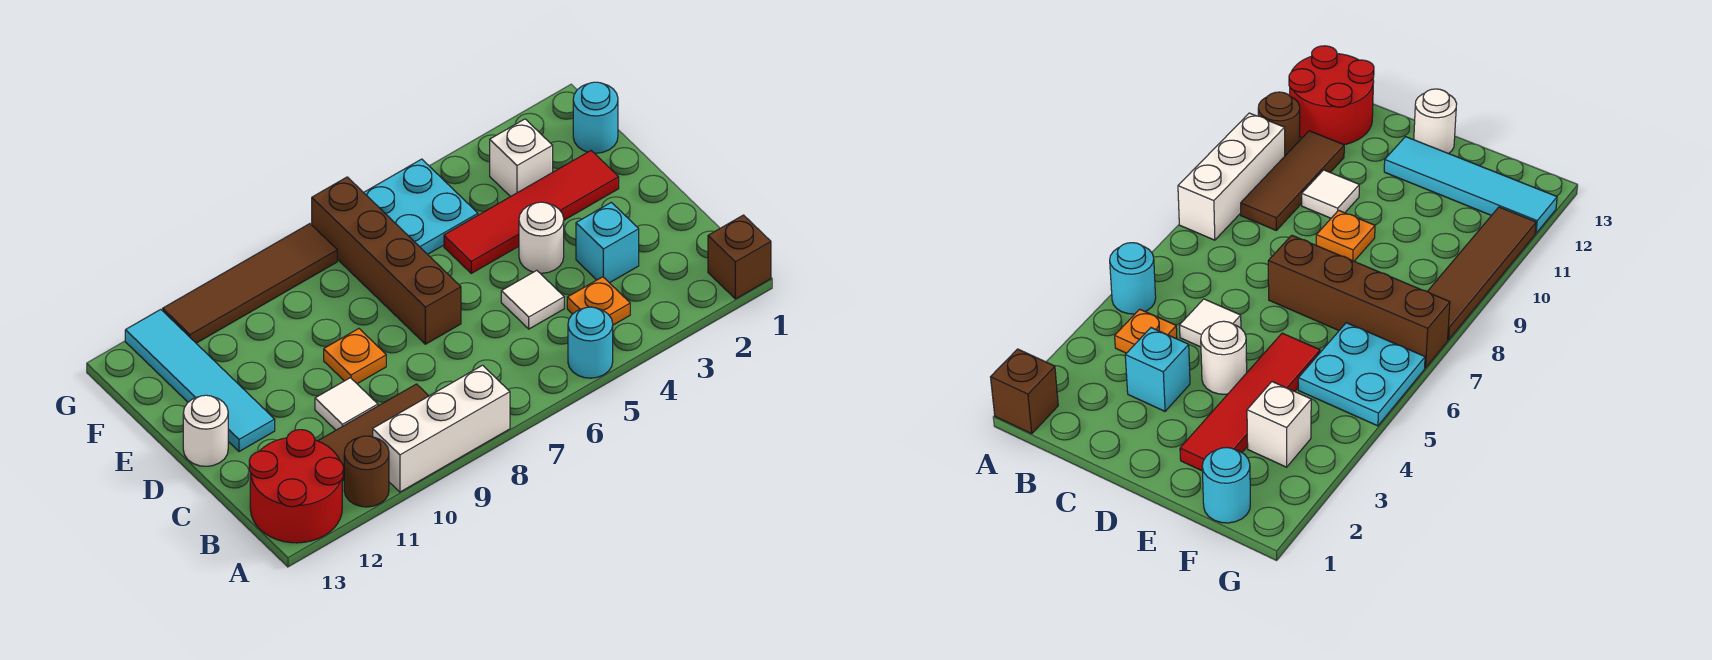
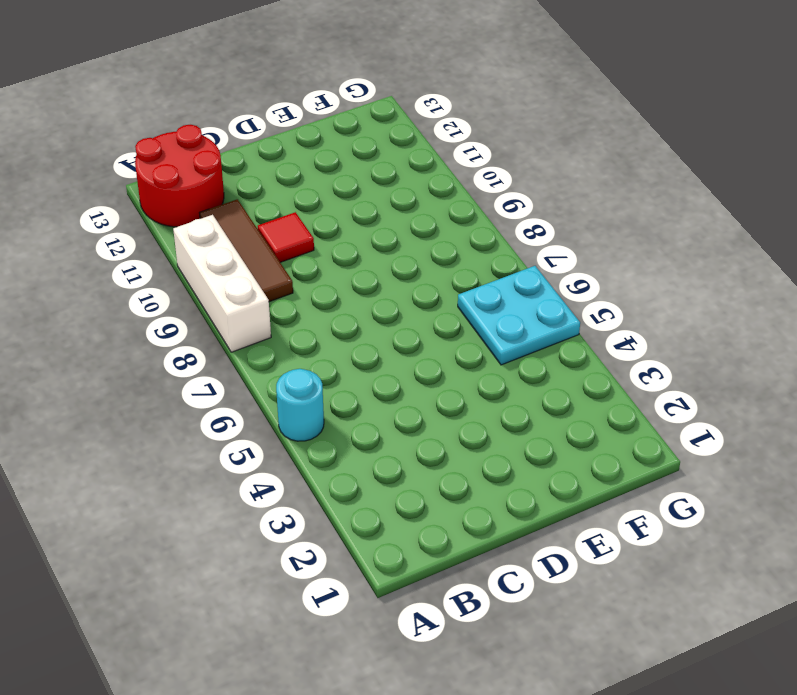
red 1x1 tile [258,212,314,262] -> white 1x1 tile [315,378,378,430]
none -> brown 1x1 brick [708,215,771,299]
none -> brown 1x1 round brick [344,436,389,507]
none -> orange 1x1 plate [567,277,630,325]

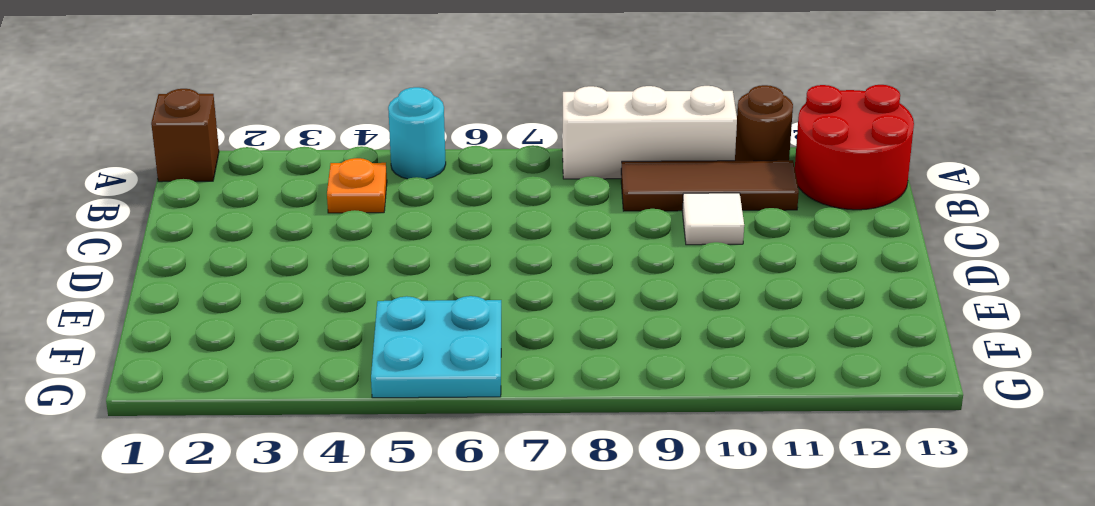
none -> cyan 1x1 brick [576,202,639,283]
none -> white 1x1 tile [501,270,564,329]
none -> white 1x1 round brick [519,202,564,273]

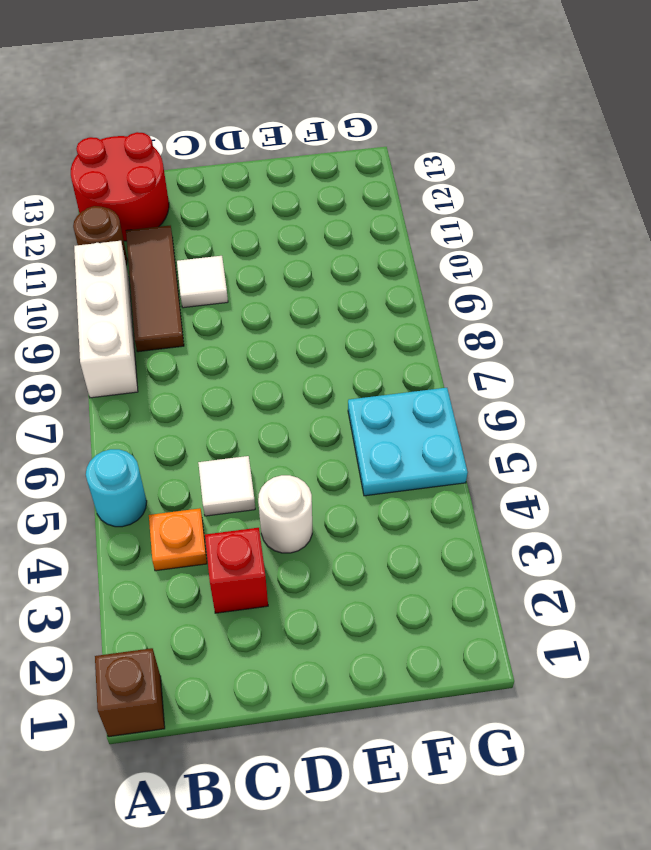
red 1x1 brick [205,528,268,613] -> cyan 1x1 brick [576,202,639,283]
none -> brown 1x4 brick [312,177,461,344]
none -> orange 1x1 plate [324,329,386,384]
none -> cyan 1x4 tile [125,309,275,452]

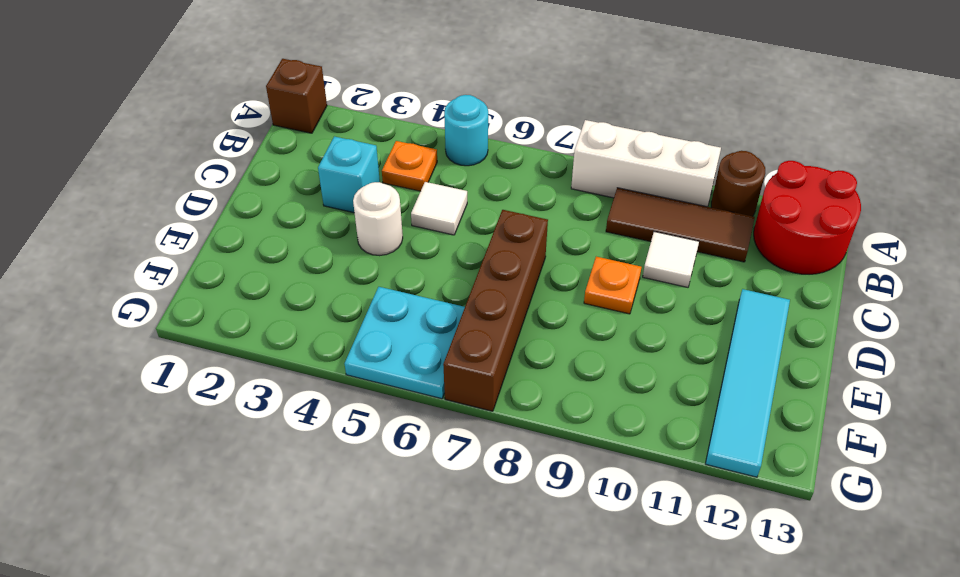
none -> white 1x1 round brick [183,395,228,466]
none -> red 1x4 tile [444,151,619,273]
none -> cyan 1x1 round brick [573,82,618,153]

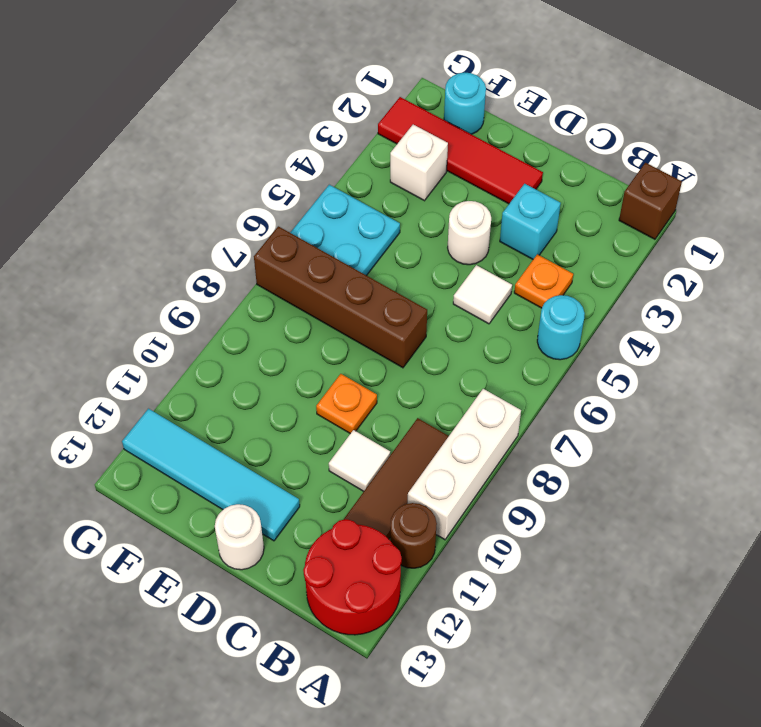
red 1x4 tile [378,97,543,204] -> red 1x4 tile turned to [444,151,619,273]
none -> brown 1x4 tile [163,224,337,343]

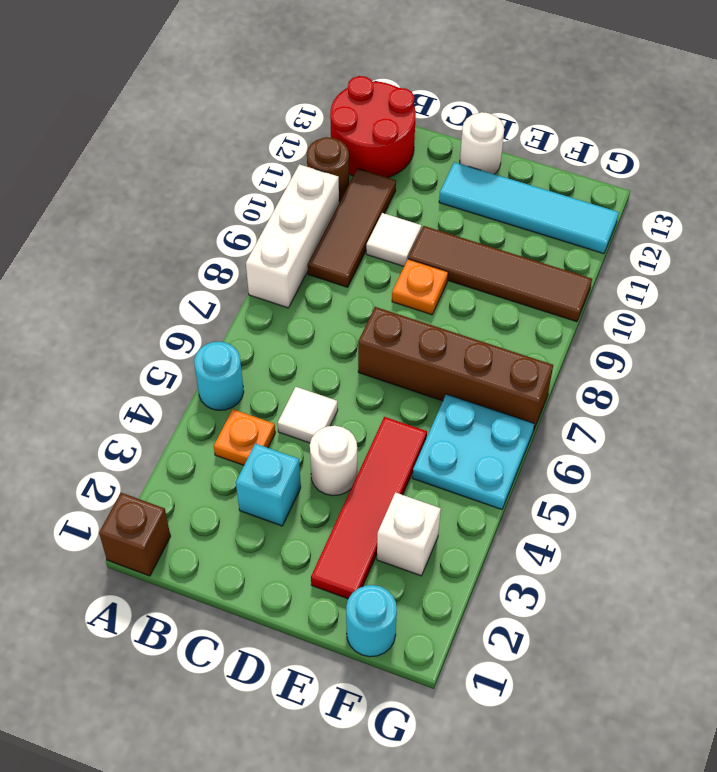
brown 1x4 tile [408,226,592,322] -> brown 1x4 tile turned to [163,224,337,343]

